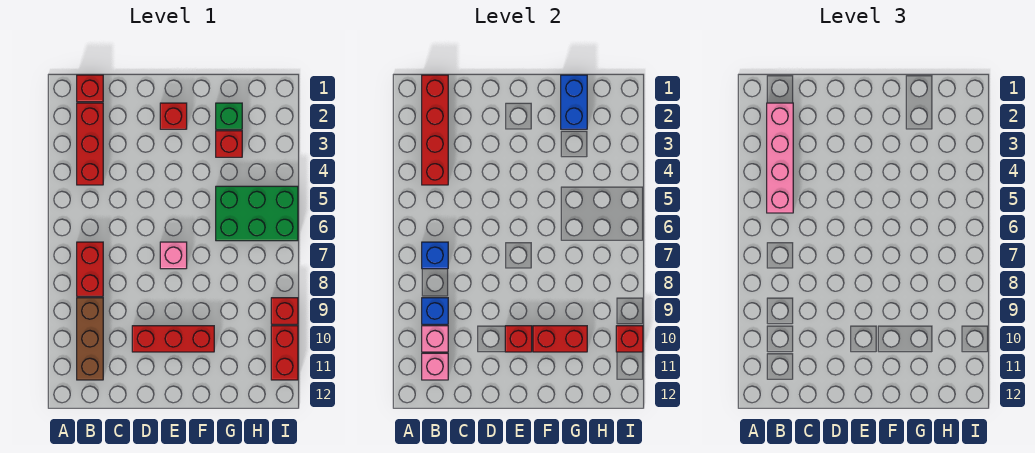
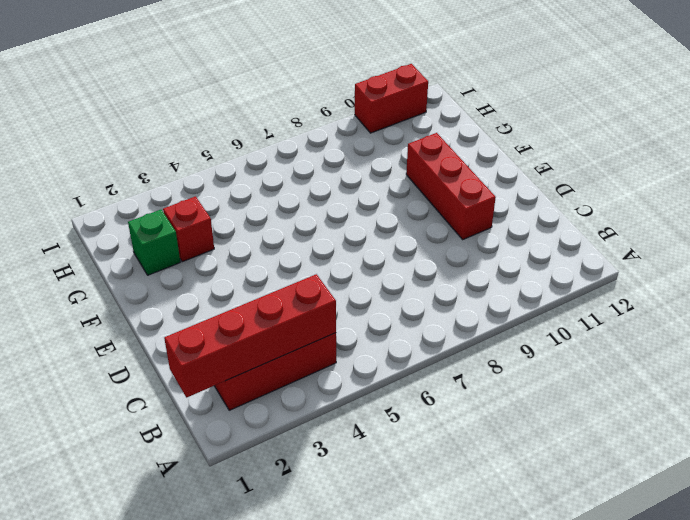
none -> red 1x1 brick [77,75,103,102]
none -> red 1x2 brick [77,242,103,296]
none -> brown 1x3 brick [77,298,103,380]

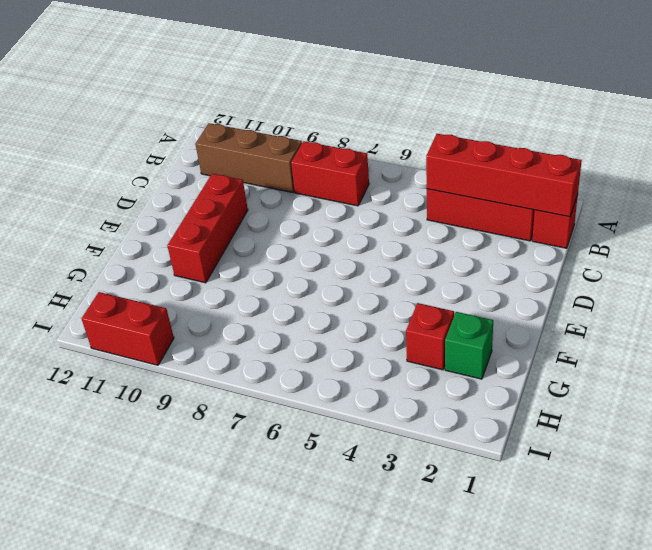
none -> red 1x1 brick [160,103,187,129]
none -> pink 1x1 brick [160,242,187,269]
none -> green 2x3 brick [216,186,298,241]

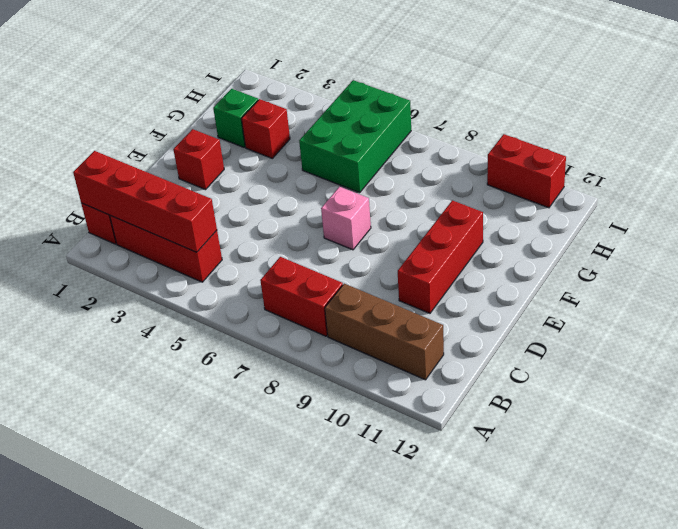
none -> red 1x1 brick [271,298,298,324]
none -> blue 1x1 brick [422,242,448,269]
none -> blue 1x1 brick [422,298,448,324]

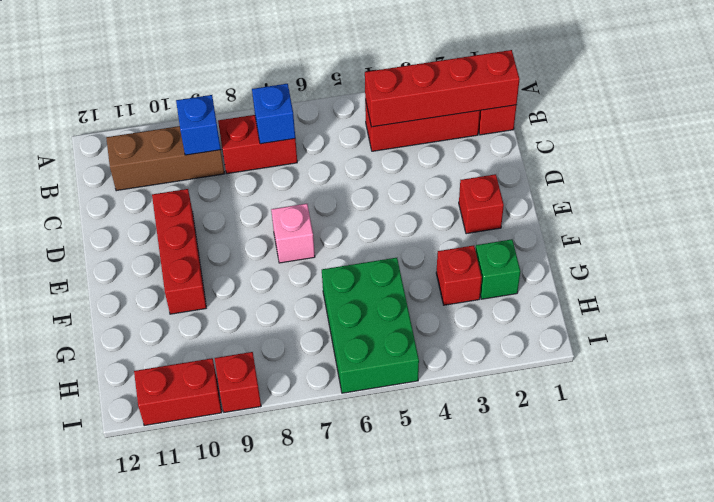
none -> pink 1x1 brick [422,326,448,352]
none -> pink 1x1 brick [422,353,448,380]
none -> red 1x1 brick [505,326,532,352]

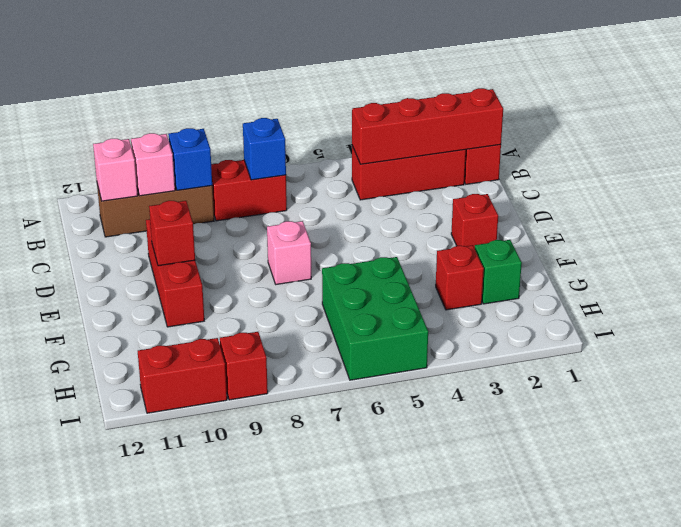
none -> red 1x2 brick [533,326,587,352]
none -> blue 1x2 brick [561,75,587,129]
none -> red 1x1 brick [616,326,643,352]

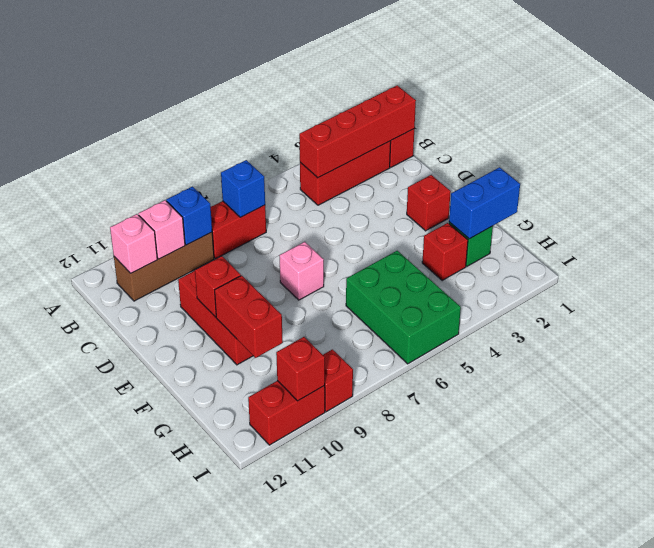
none -> pink 1x4 brick [767,103,793,213]

